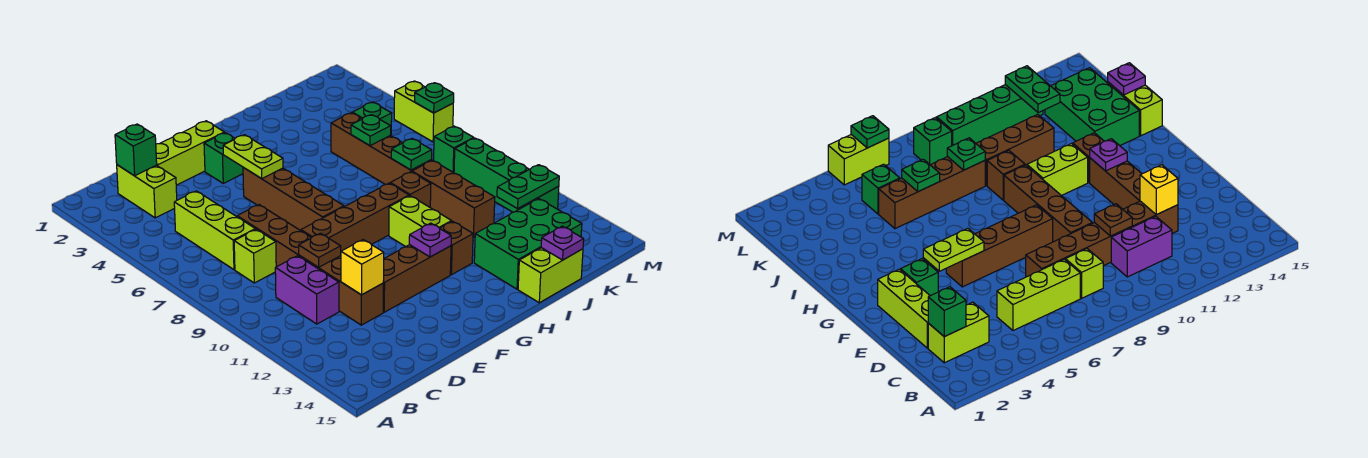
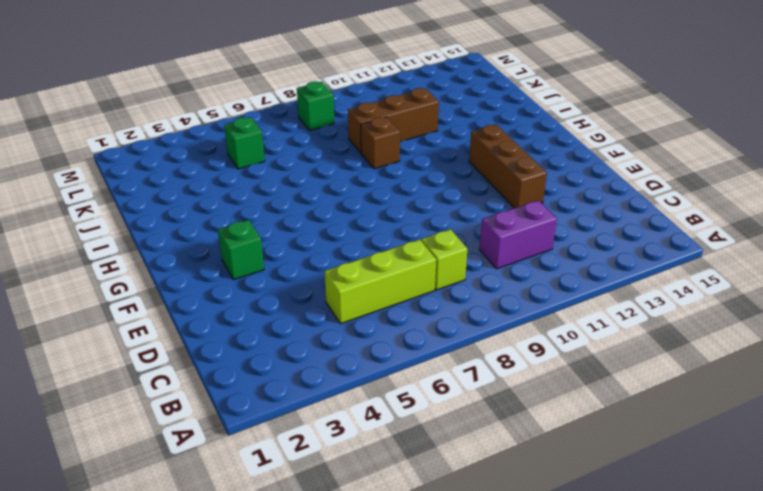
none -> lime 1x2 brick [117,165,177,218]
none -> lime 1x3 brick [156,121,224,185]
none -> brown 1x6 brick [237,205,383,325]
none -> brown 1x4 brick [301,183,409,251]

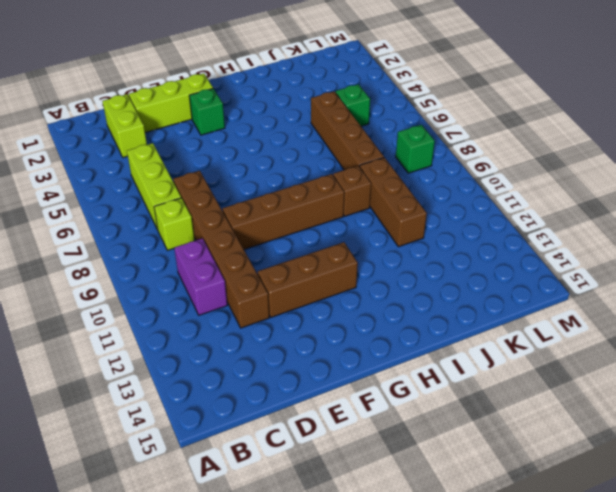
none -> brown 1x4 brick [243,168,344,231]
none -> lime 1x2 brick [389,196,452,247]
none -> brown 1x1 brick [440,221,473,275]
none -> green 2x3 brick [474,199,582,289]

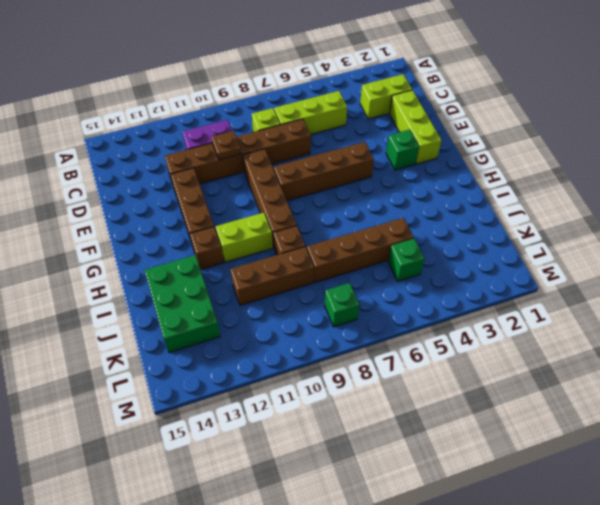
none -> lime 1x2 brick [518,248,583,303]
none -> green 1x4 brick [454,138,559,212]
none -> lime 1x2 brick [394,81,453,142]
none -> green 1x1 brick [115,124,157,176]

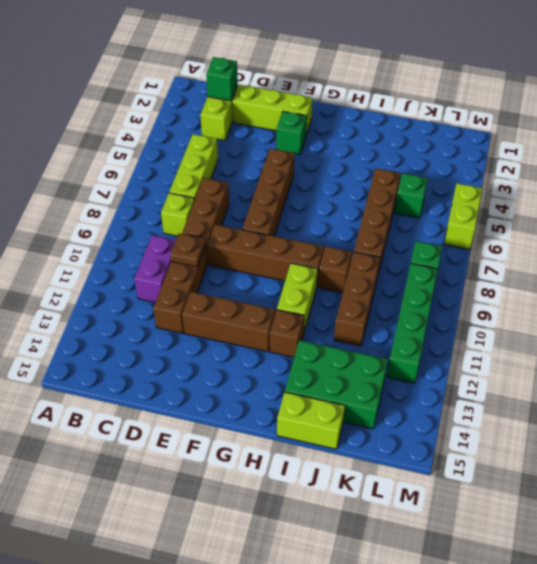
none -> yellow 1x1 brick [341,240,384,295]
none -> lime 1x2 plate [223,135,283,179]
none -> purple 1x1 plate [409,223,451,257]
none -> green 1x1 plate [351,115,391,146]

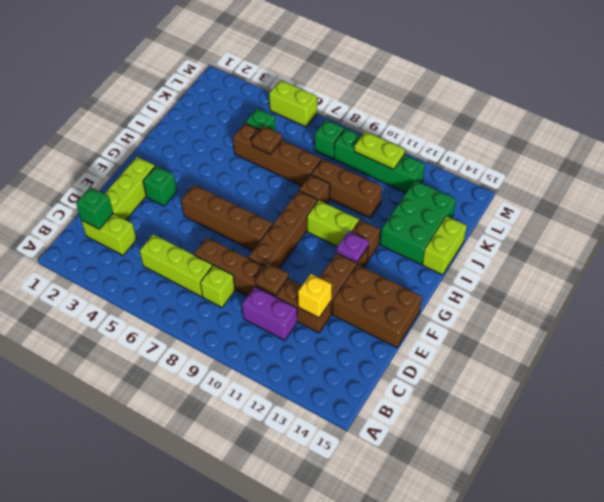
brown 2x3 brick [333,265,422,348] -> none
brown 1x1 plate [252,126,282,154] -> green 1x1 plate [351,115,391,146]
lime 1x2 plate [354,131,405,169] -> lime 1x2 plate moved to [223,135,283,179]
none -> green 1x1 plate [391,139,432,170]
none -> purple 1x1 plate [541,226,584,260]
none -> green 1x2 plate [497,165,559,209]
none -> green 1x1 plate [415,83,454,113]

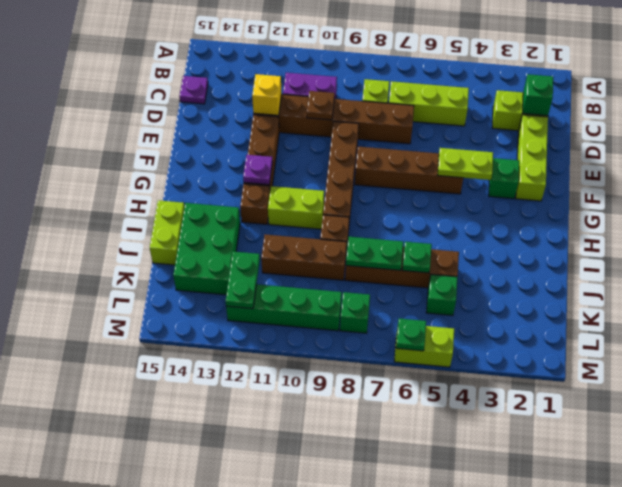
purple 1x1 plate [179,76,208,104] -> purple 1x1 plate moved to [541,226,584,260]
green 1x2 plate [346,237,403,270] -> green 1x1 plate [391,139,432,170]

